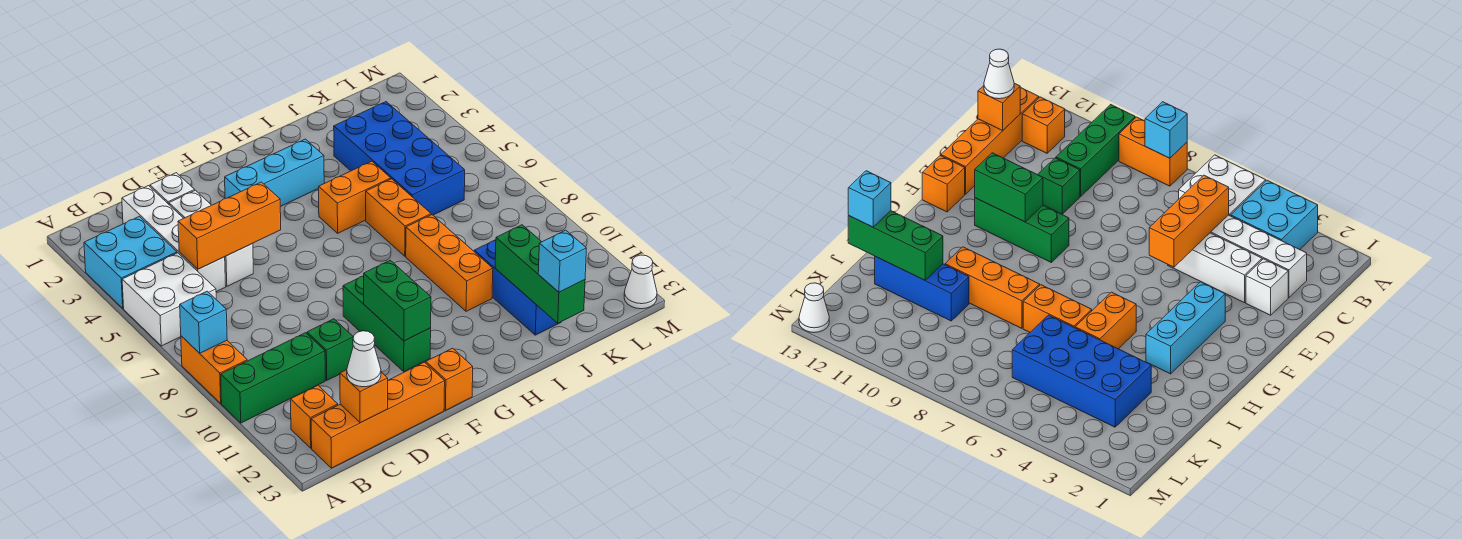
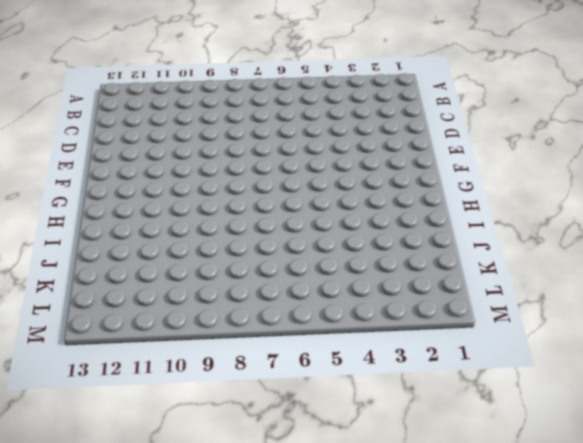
none -> cyan 2x2 brick [84,217,177,308]
none -> white 2x2 brick [122,253,216,346]
none -> orange 1x2 brick [181,336,247,403]

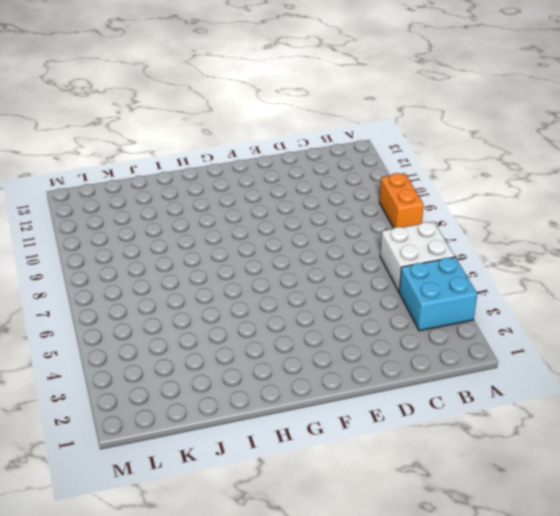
none -> green 1x3 brick [221,333,325,423]
none -> orange 1x1 brick [291,385,338,448]
none -> orange 1x4 brick [311,362,445,468]

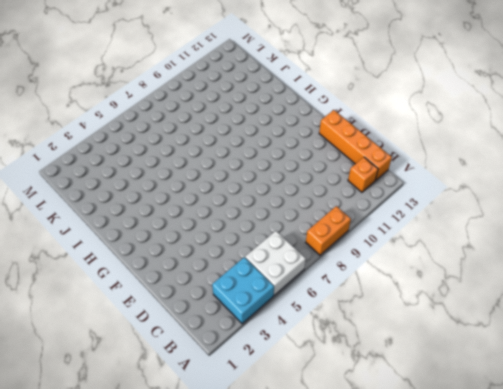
none -> green 1x3 brick [221,333,325,423]
none -> white 1x4 brick [122,186,226,292]
none -> white 1x1 brick [150,173,195,204]

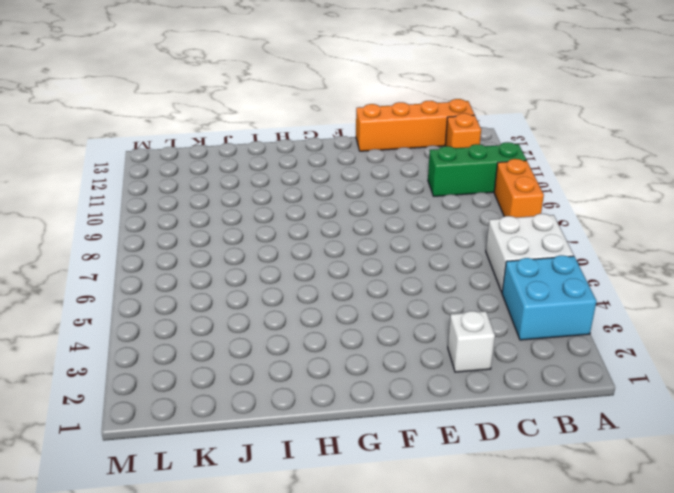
none -> white 1x4 brick [122,186,226,292]
none -> white 1x3 brick [169,190,253,286]
none -> green 1x1 brick [307,319,353,380]

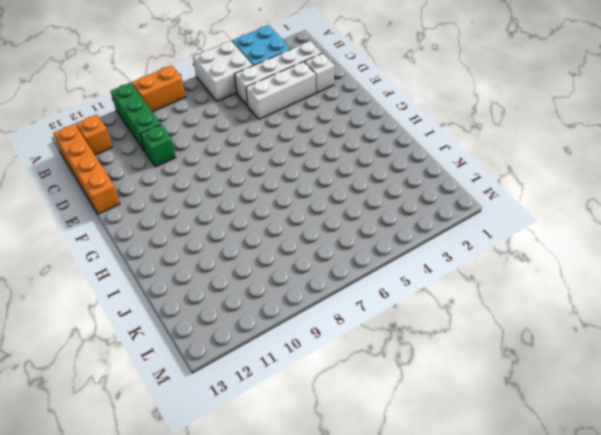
none -> cyan 1x3 brick [225,139,324,207]
none -> green 1x3 brick [343,276,431,371]
none -> orange 1x1 brick [426,348,473,410]

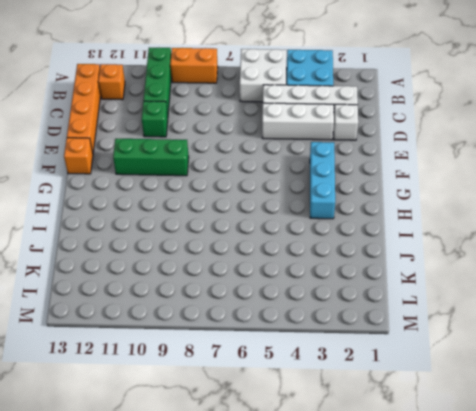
none -> orange 1x2 brick [319,161,391,233]
none -> orange 1x2 brick [366,179,431,256]
none -> orange 1x3 brick [406,215,493,311]

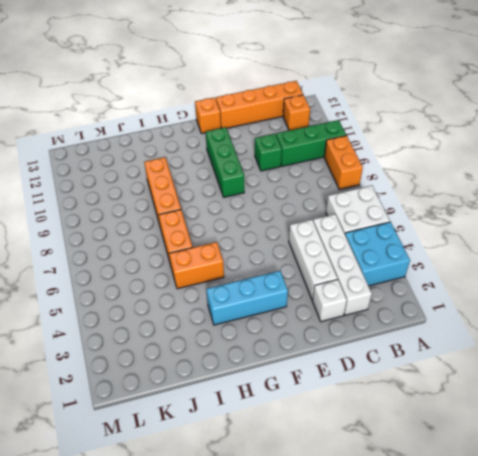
none -> blue 2x4 brick [334,102,465,215]
none -> blue 1x3 brick [474,240,561,335]
none -> white 1x1 cone [624,255,657,309]

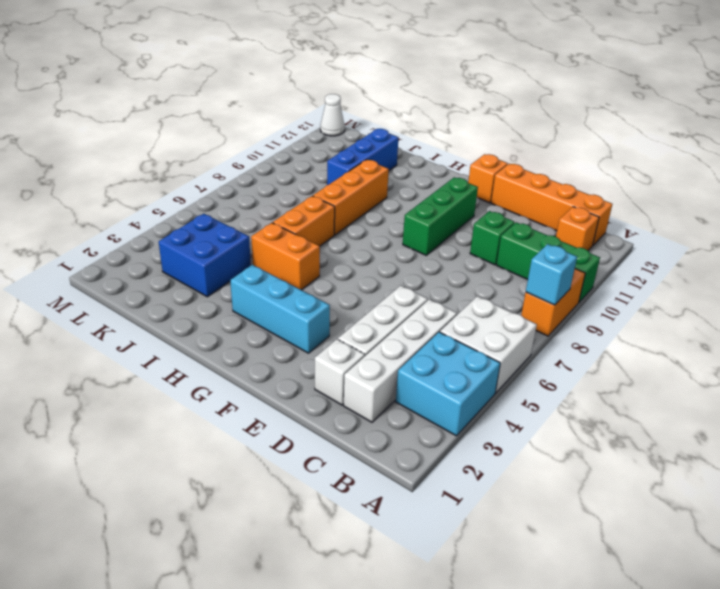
blue 2x2 brick [159,214,251,297] -> blue 2x4 brick [334,102,465,215]
none -> orange 1x3 brick [178,182,281,269]
none -> orange 1x1 brick [340,370,388,423]
none -> green 1x2 brick [364,260,431,341]

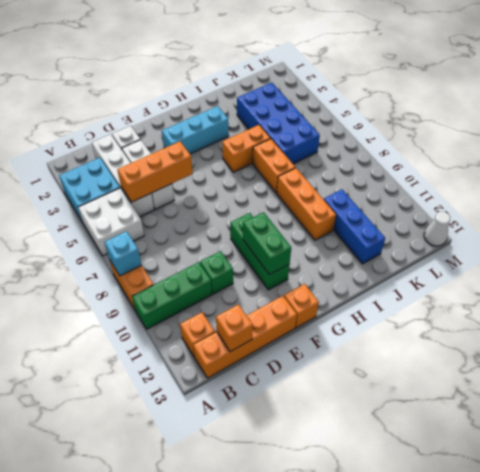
none -> green 1x3 brick [495,225,585,323]
none -> white 1x1 cone [347,331,381,387]
none -> cyan 1x1 brick [538,230,586,292]

